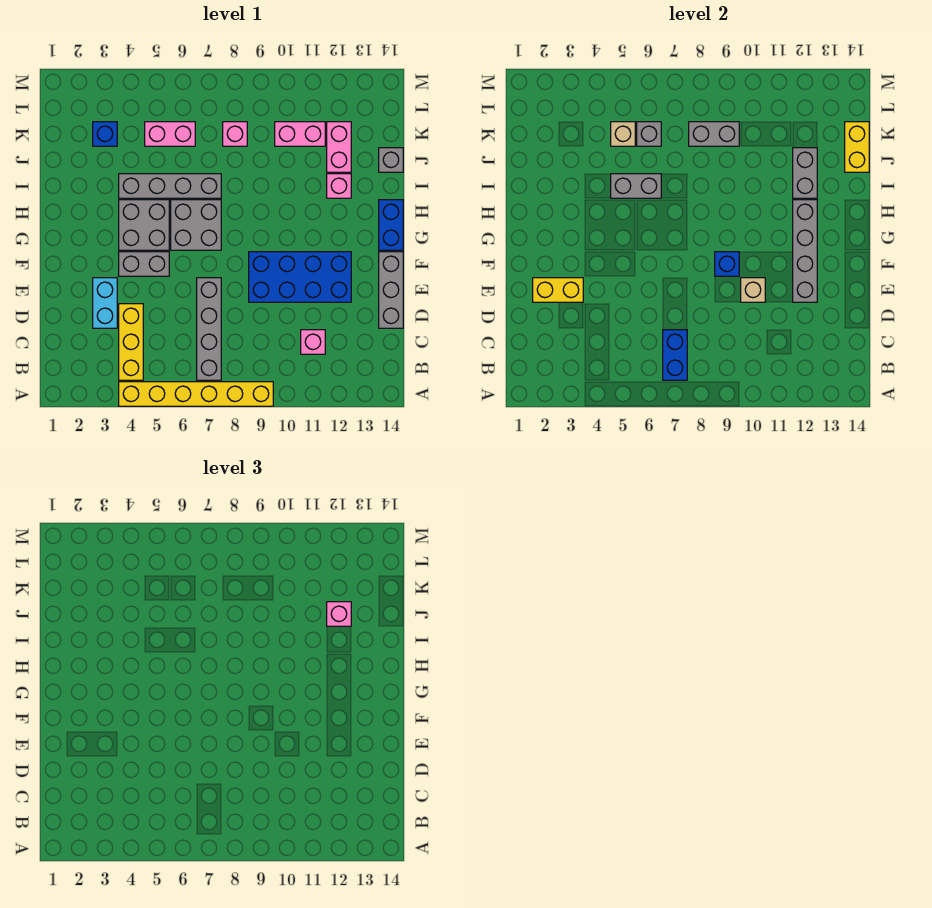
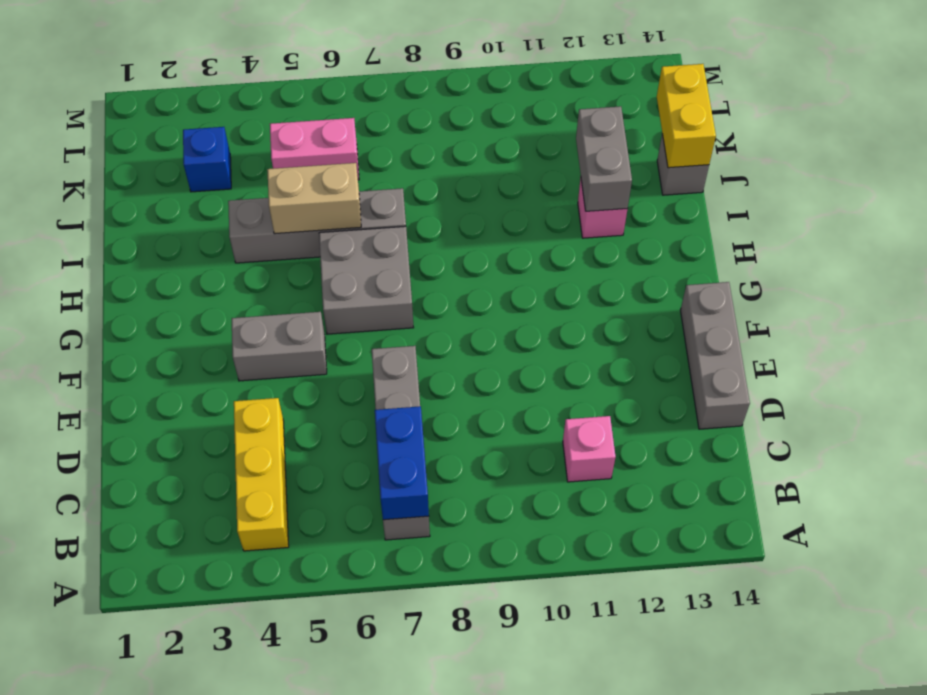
tan 1x2 brick [267,163,361,234] -> grey 1x2 brick [611,174,661,198]
none -> yellow 1x6 brick [119,382,273,406]
none -> cyan 1x2 brick [93,278,117,328]
none -> blue 2x4 brick [249,252,351,302]
none -> grey 2x2 brick [119,200,169,250]

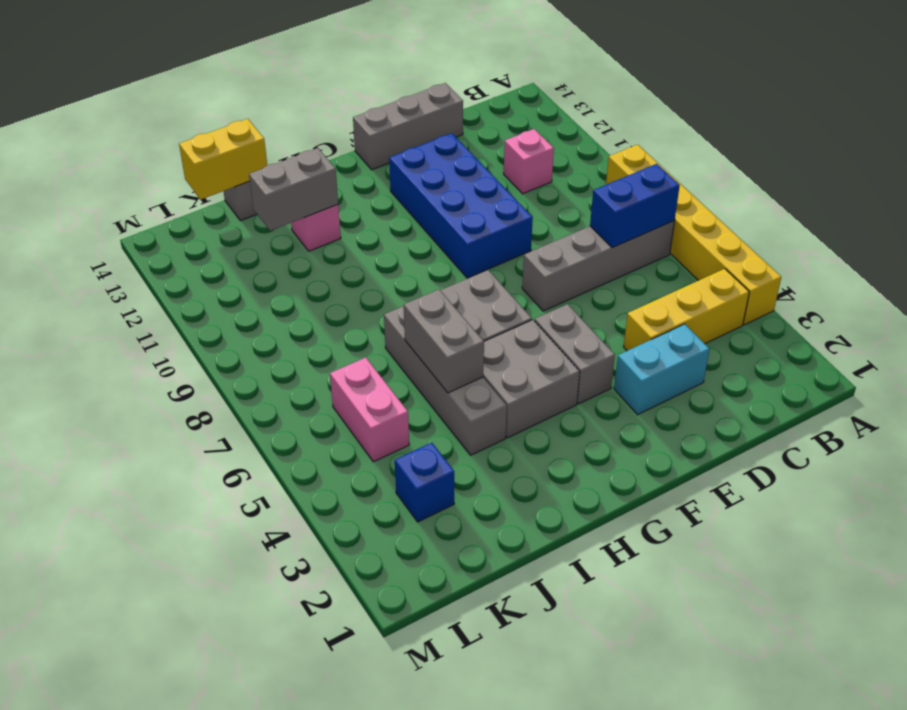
none -> blue 1x2 brick [379,200,403,250]
none -> pink 1x2 brick [327,122,351,172]
none -> pink 1x1 brick [223,122,247,146]
none -> pink 1x2 brick [275,122,325,146]

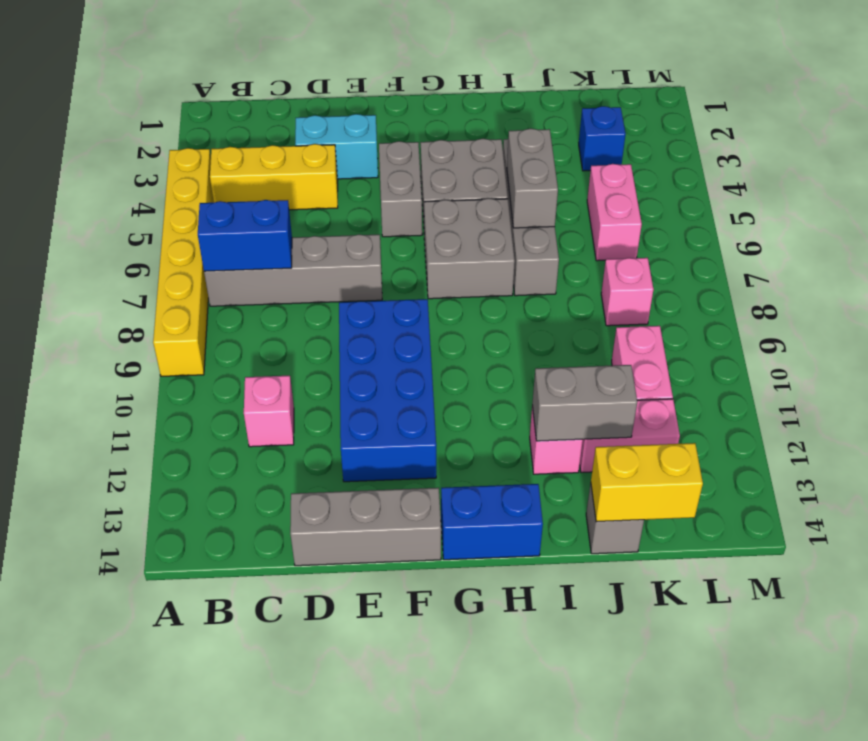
none -> yellow 1x2 brick [533,278,583,302]
none -> tan 1x1 brick [741,278,765,302]
none -> grey 1x4 brick [793,200,817,302]
none -> blue 1x1 brick [715,252,739,276]

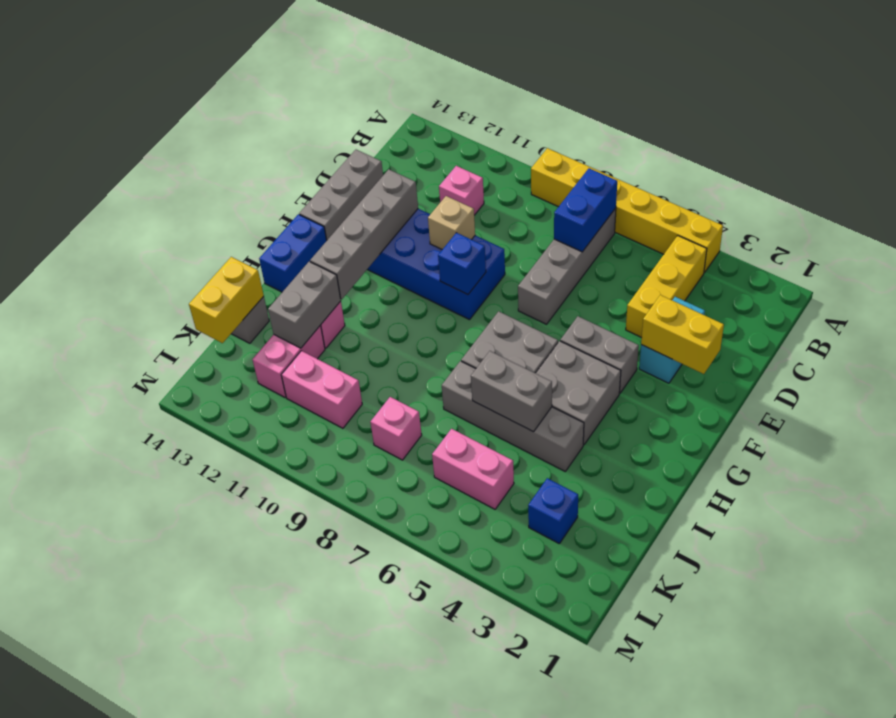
none -> tan 1x1 brick [611,122,635,146]
none -> grey 1x1 brick [637,122,661,146]
none -> grey 1x2 brick [689,122,739,146]
none -> pink 1x1 brick [327,602,351,626]

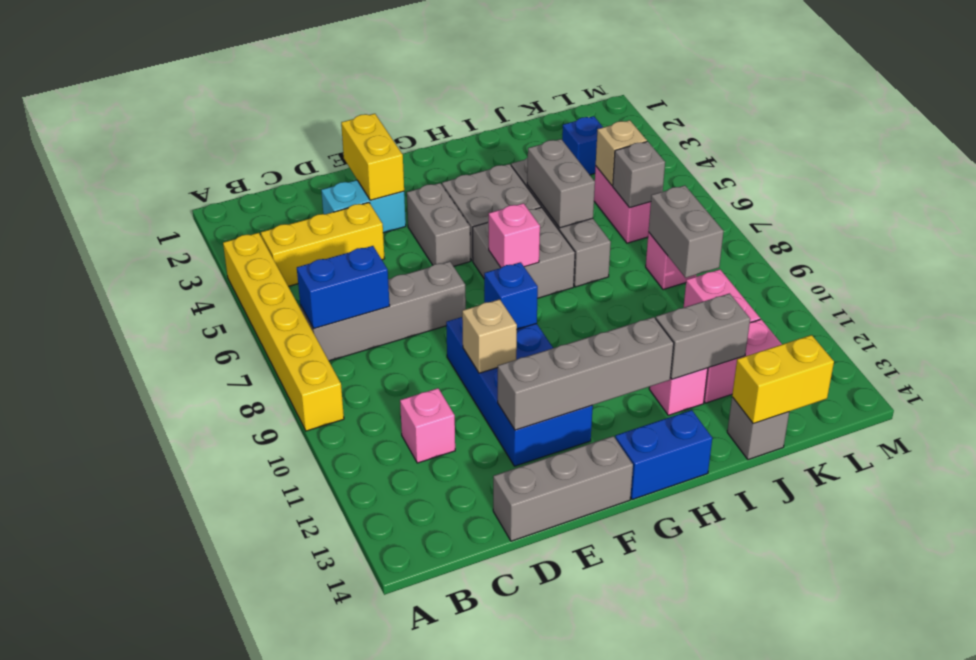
pink 1x1 brick [489,203,540,267] -> pink 1x1 brick moved to [327,602,351,626]

